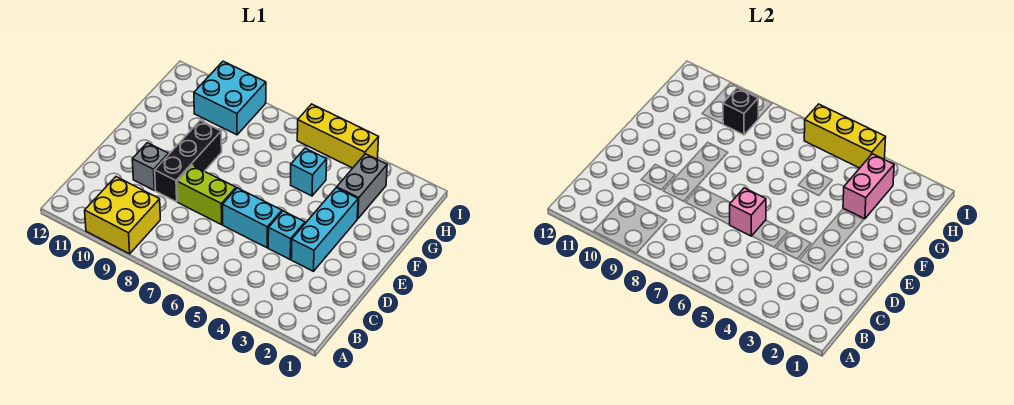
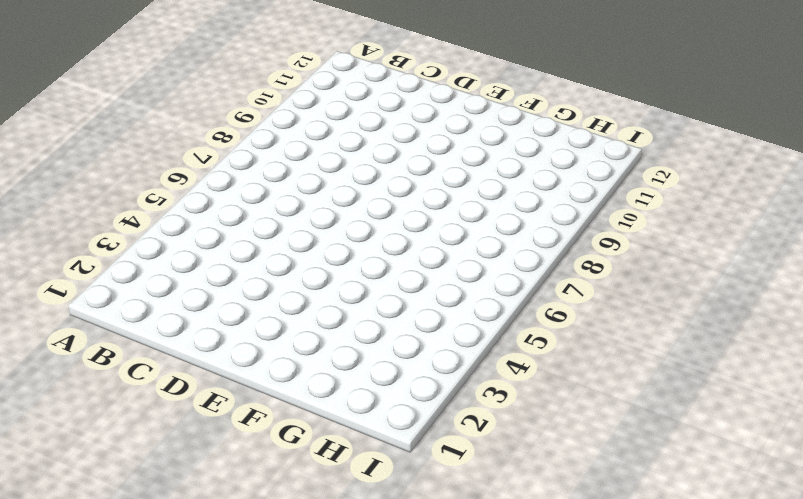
none -> yellow 2x2 brick [85,177,160,254]
none -> cyan 1x3 brick [291,188,358,271]
none -> cyan 1x1 brick [268,211,305,259]

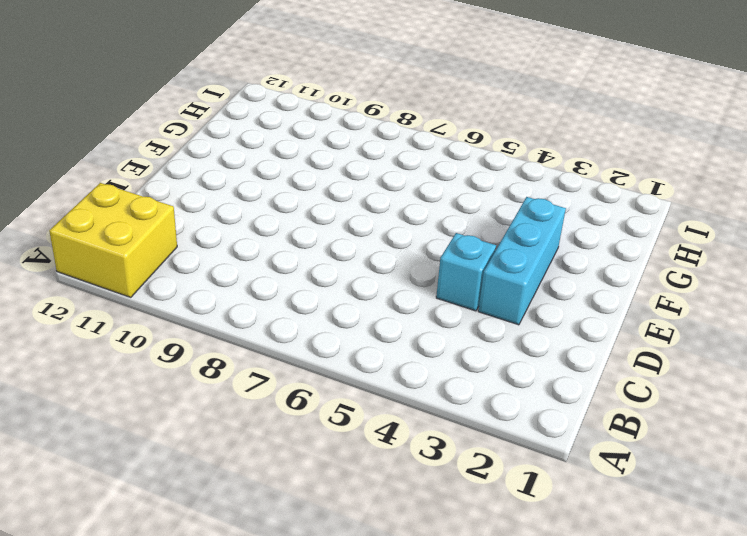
yellow 2x2 brick [49,183,177,297] -> yellow 2x2 brick moved to [85,177,160,254]
none -> cyan 1x2 brick [223,188,282,248]
none -> lime 1x2 brick [177,165,236,225]
none -> black 1x3 brick [155,121,222,202]

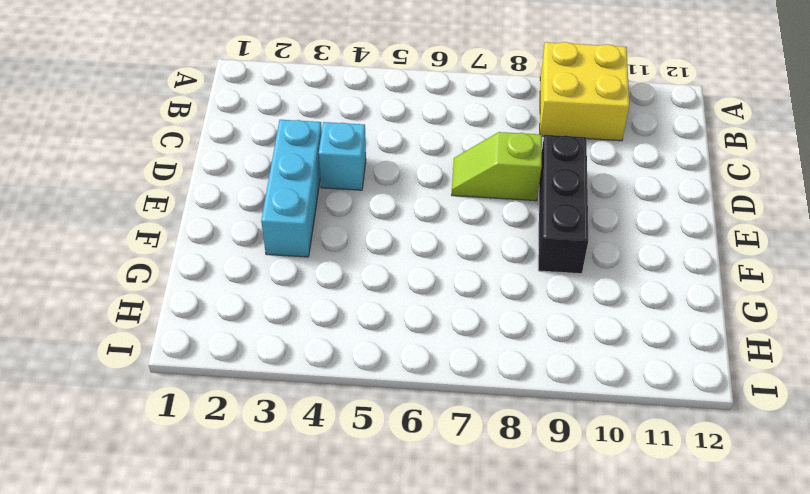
lime 1x2 slope [452,132,542,201] -> lime 1x2 brick [177,165,236,225]
none -> cyan 1x2 brick [223,188,282,248]
none -> grey 1x1 brick [132,143,168,190]
none -> grey 1x2 brick [337,154,387,219]

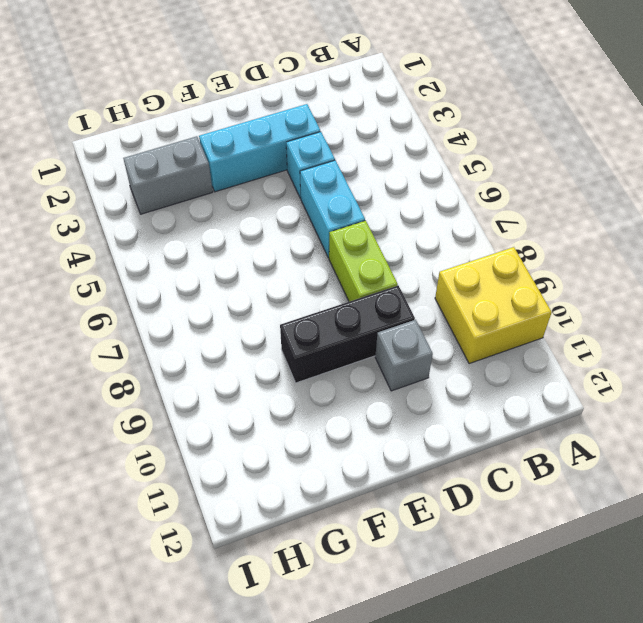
none -> cyan 1x1 brick [291,148,327,196]
none -> cyan 2x2 brick [194,61,266,135]
none -> yellow 1x3 brick [297,104,379,168]

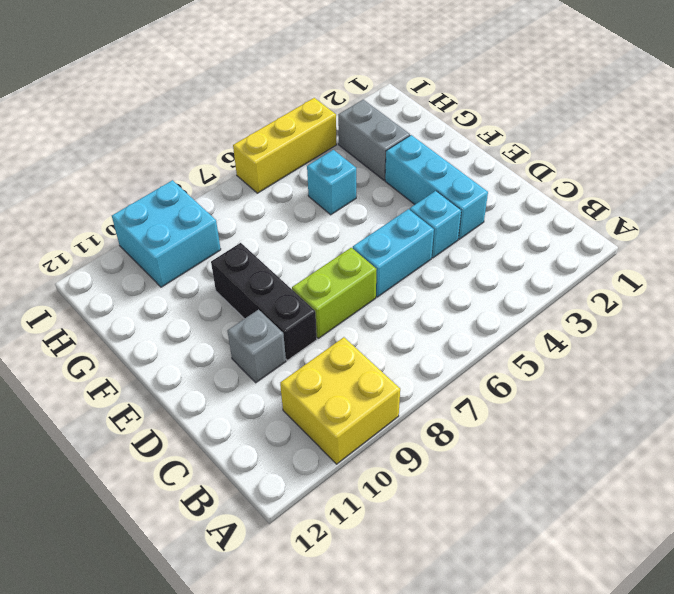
none -> pink 1x1 brick [730,188,766,236]
none -> pink 1x2 brick [843,154,894,219]
none -> black 1x1 brick [723,88,758,135]

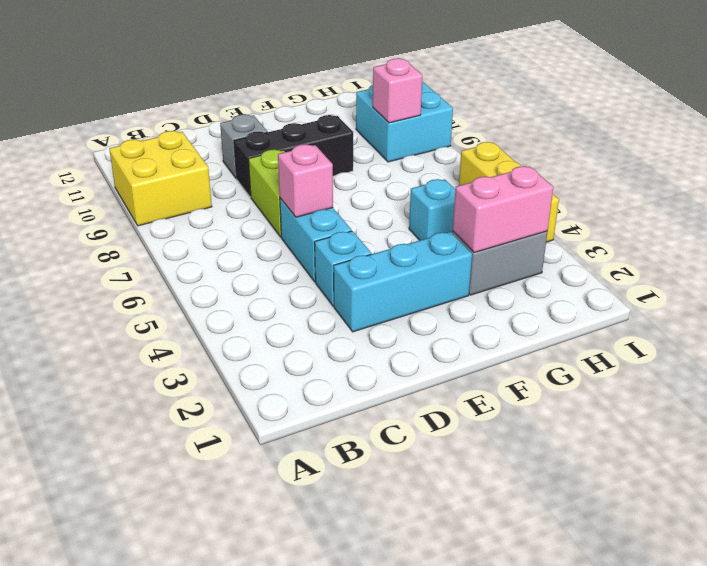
pink 1x1 brick [373,58,422,123] -> black 1x1 brick [723,88,758,135]
none -> yellow 1x3 brick [804,104,886,168]

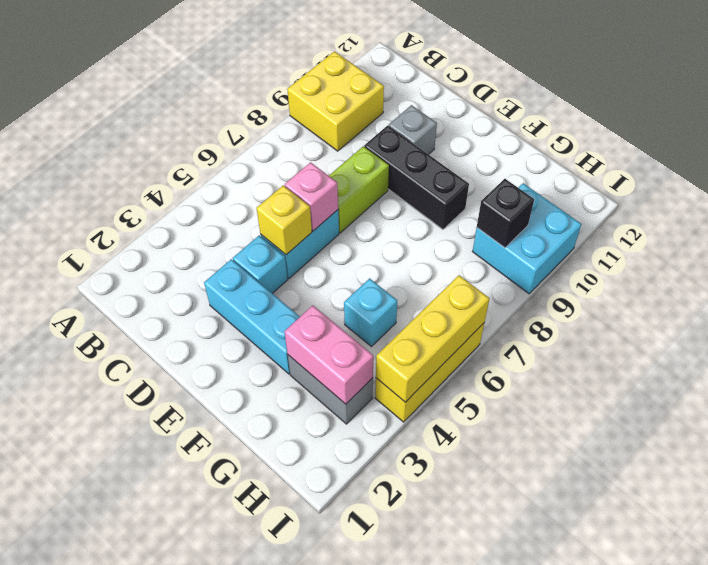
yellow 1x1 brick [256,185,312,255] -> none

